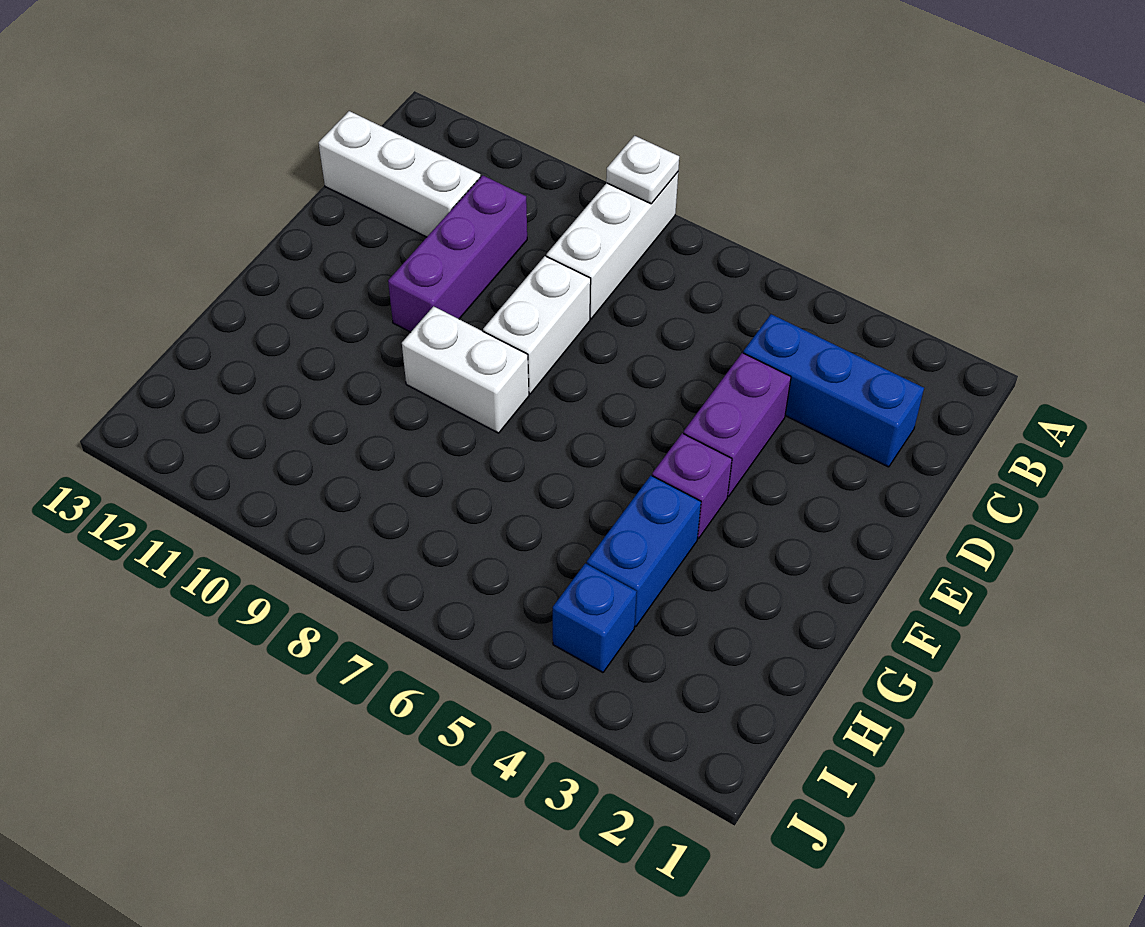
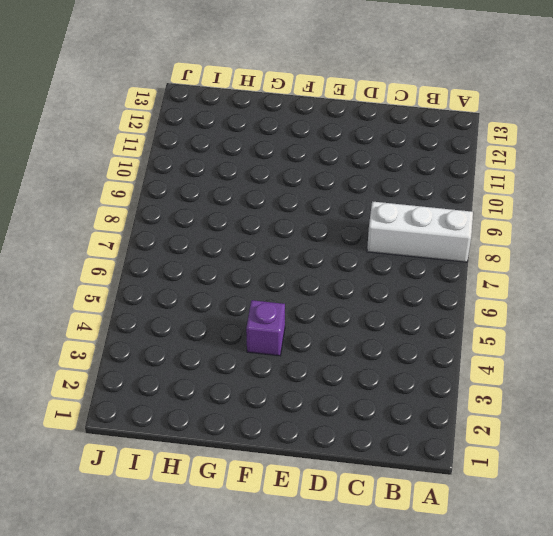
none -> blue 1x3 brick [743,314,924,467]
none -> purple 1x3 brick [388,175,527,332]

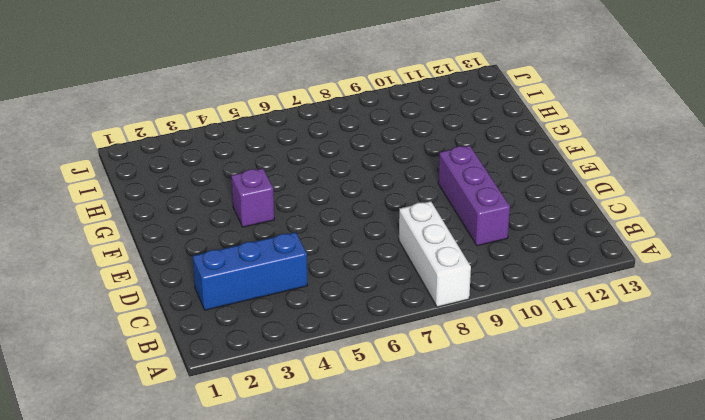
none -> white 1x3 brick [319,111,480,237]
none -> purple 1x2 brick [683,353,791,497]

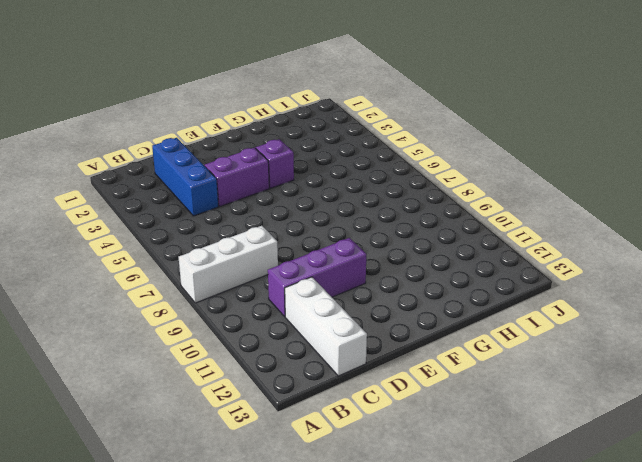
none -> white 1x2 brick [483,256,591,394]
none -> white 1x2 brick [402,306,529,433]

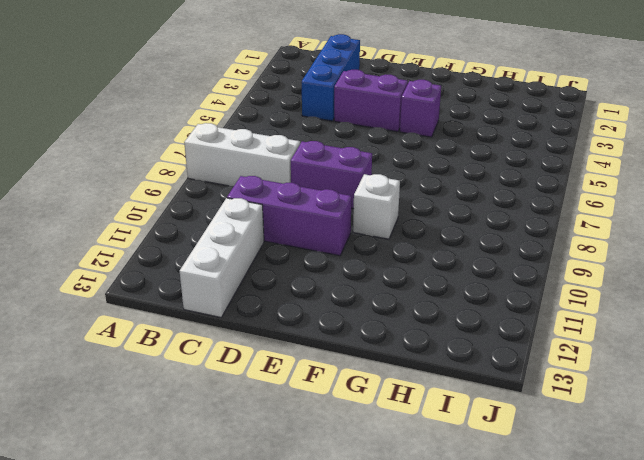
purple 1x2 brick [291,141,372,209] -> white 1x2 brick [483,256,591,394]
white 1x1 brick [353,174,400,239] -> white 1x2 brick [402,306,529,433]
none -> blue 1x2 brick [587,476,701,627]
none -> blue 1x1 brick [553,563,637,673]

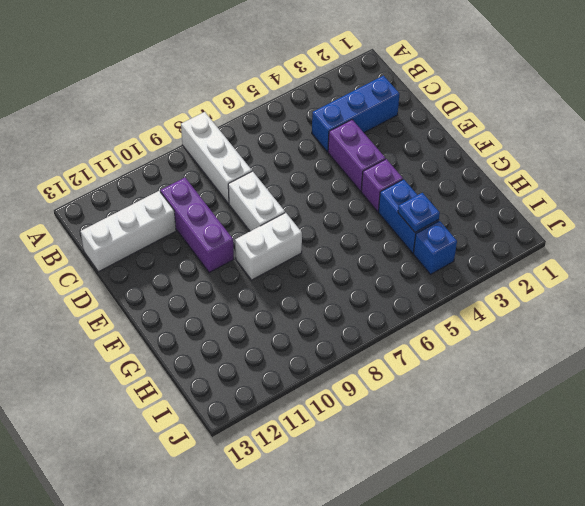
blue 1x1 plate [398,193,440,232] -> none
none -> white 1x1 plate [606,136,679,204]

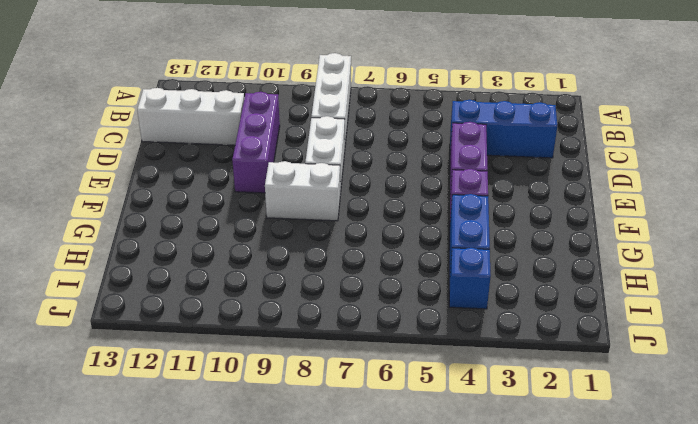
none -> white 1x1 plate [606,136,679,204]

